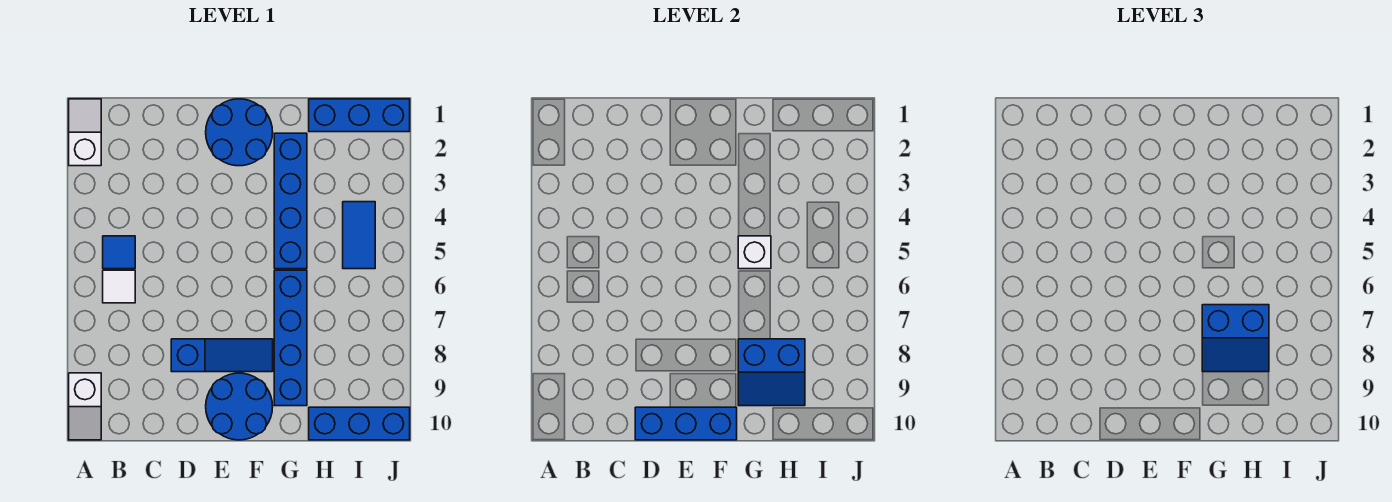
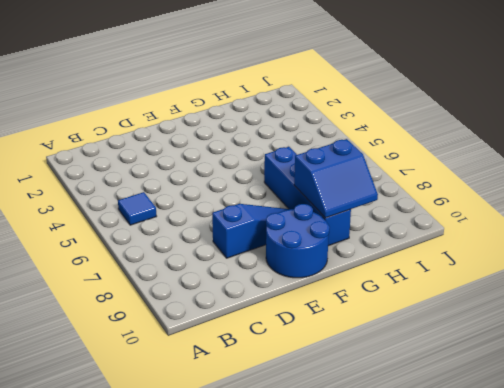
none -> white 1x2 slope [69,99,101,166]
none -> white 1x2 slope [69,373,101,440]
none -> white 1x1 tile [103,270,135,303]

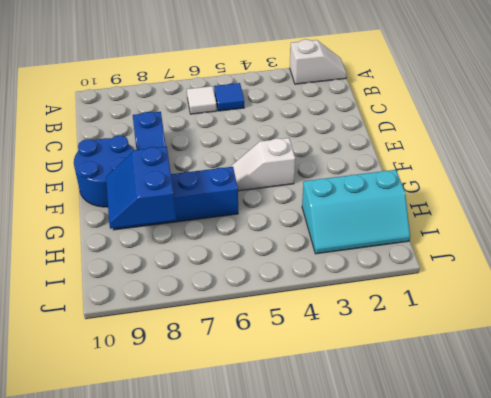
white 1x2 slope [231,138,295,191] -> white 1x2 slope moved to [69,373,101,440]
cyan 2x3 slope [302,170,410,254] -> blue 1x3 brick [309,99,410,132]
none -> blue 2x2 round brick [206,99,273,166]
none -> blue 1x4 brick [274,133,307,269]
none -> blue 1x3 brick [309,407,410,440]

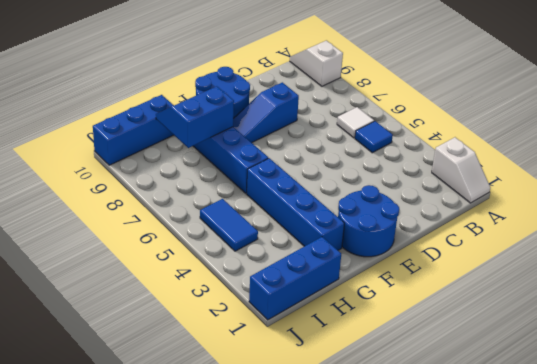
none -> blue 1x3 brick [635,407,737,440]
none -> white 1x1 brick [738,236,771,269]
none -> blue 2x2 slope [1202,305,1269,372]

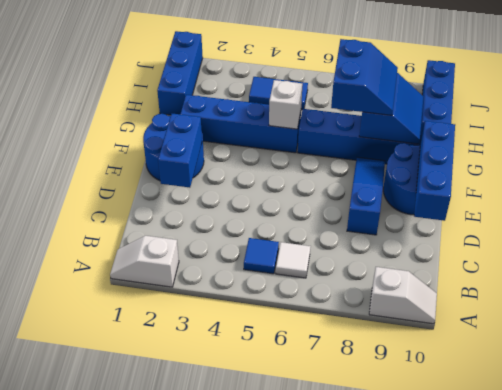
blue 1x2 brick [158,114,202,188] -> none

